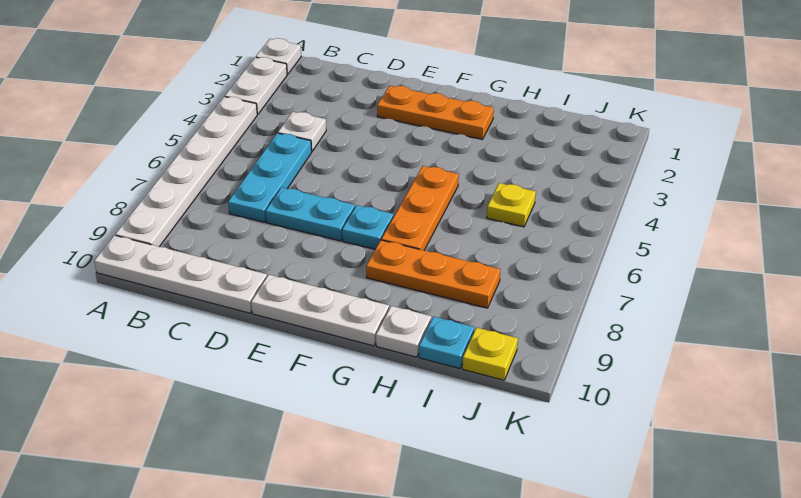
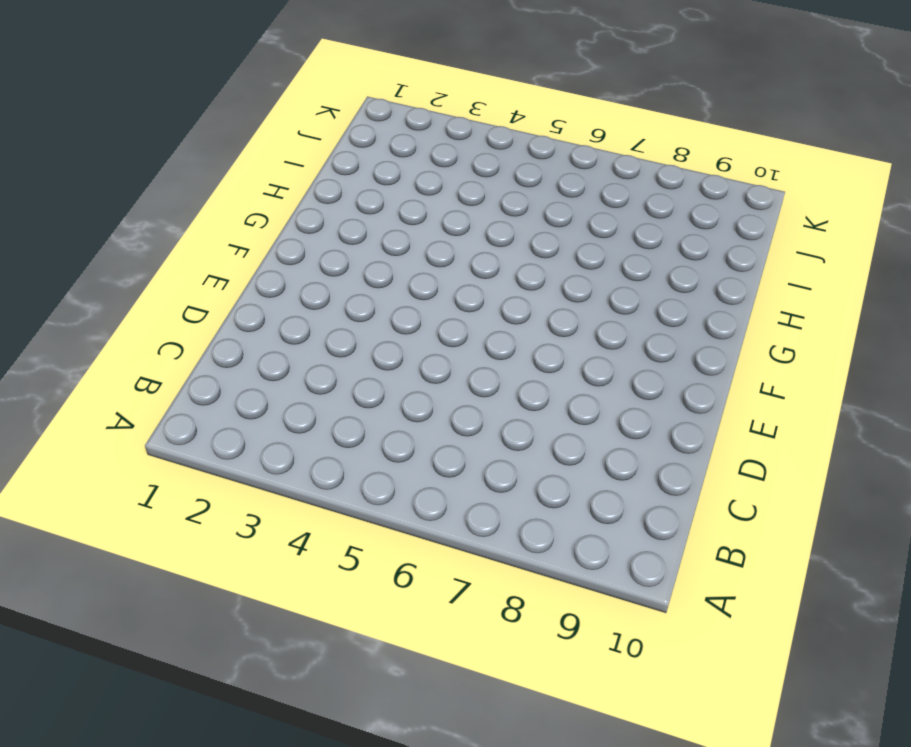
none -> white 1x1 plate [256,38,301,74]
none -> white 1x2 plate [225,57,287,114]
none -> white 1x6 plate [115,97,257,247]

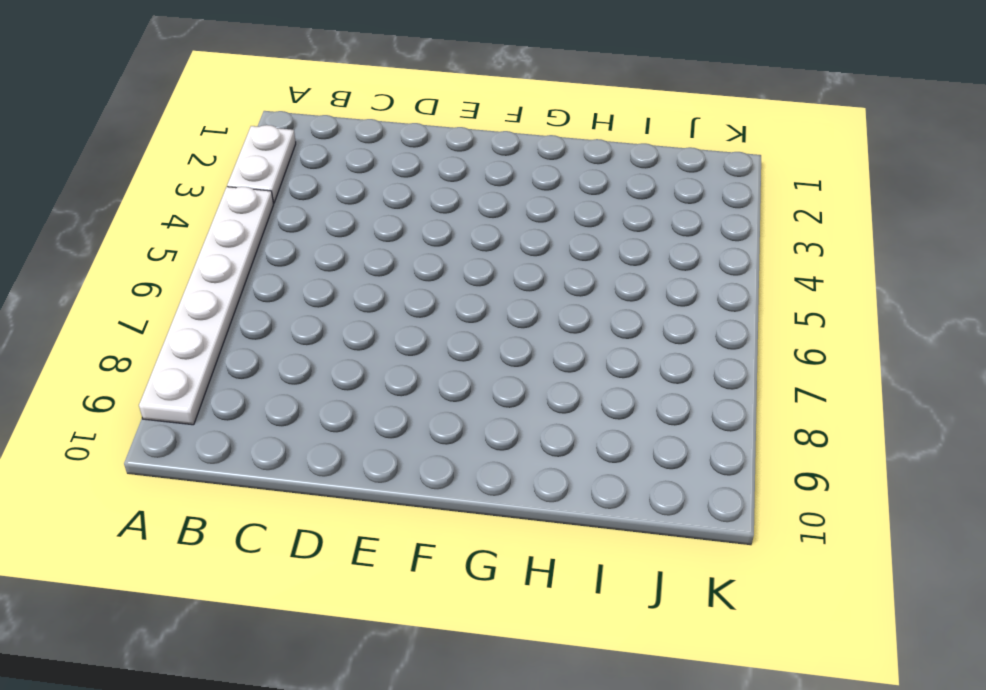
none -> white 1x1 plate [256,38,301,74]
none -> white 1x4 plate [94,235,267,313]
none -> white 1x1 plate [278,112,326,151]

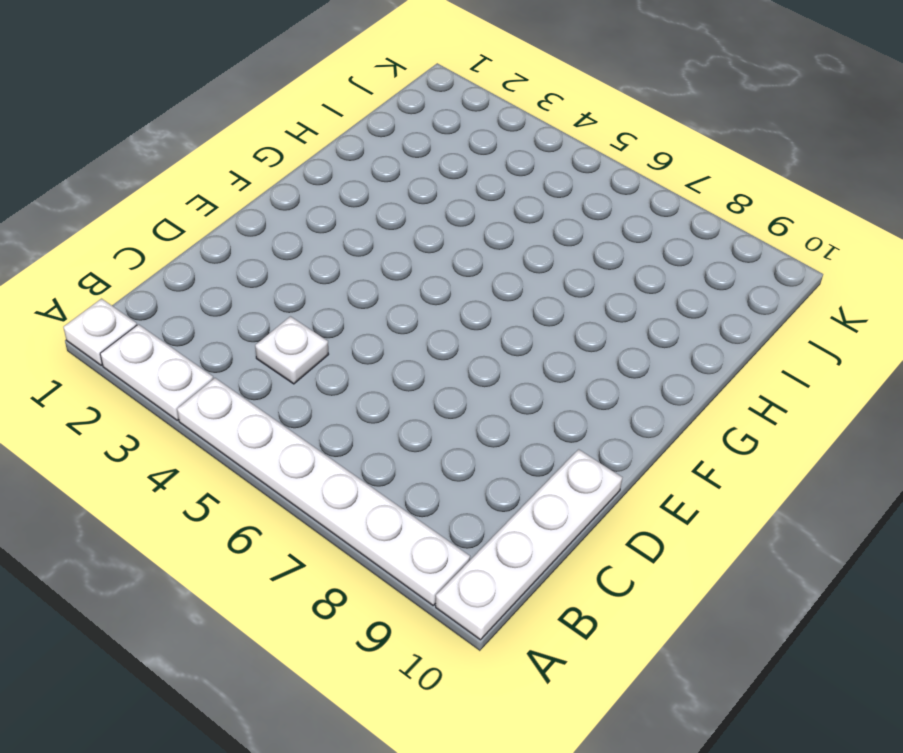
none -> cyan 1x3 plate [228,133,312,222]
none -> cyan 1x2 plate [266,187,355,241]
none -> orange 1x3 plate [377,86,494,139]

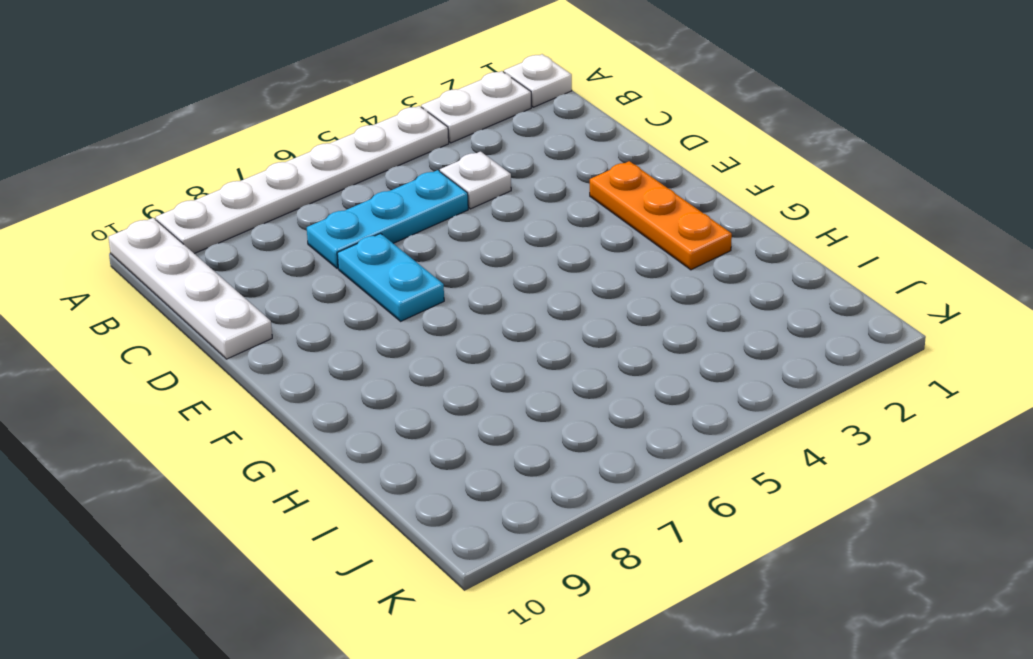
none -> white 1x3 plate [251,275,389,346]
none -> cyan 1x1 plate [342,205,393,249]
none -> orange 1x3 plate [381,166,459,250]

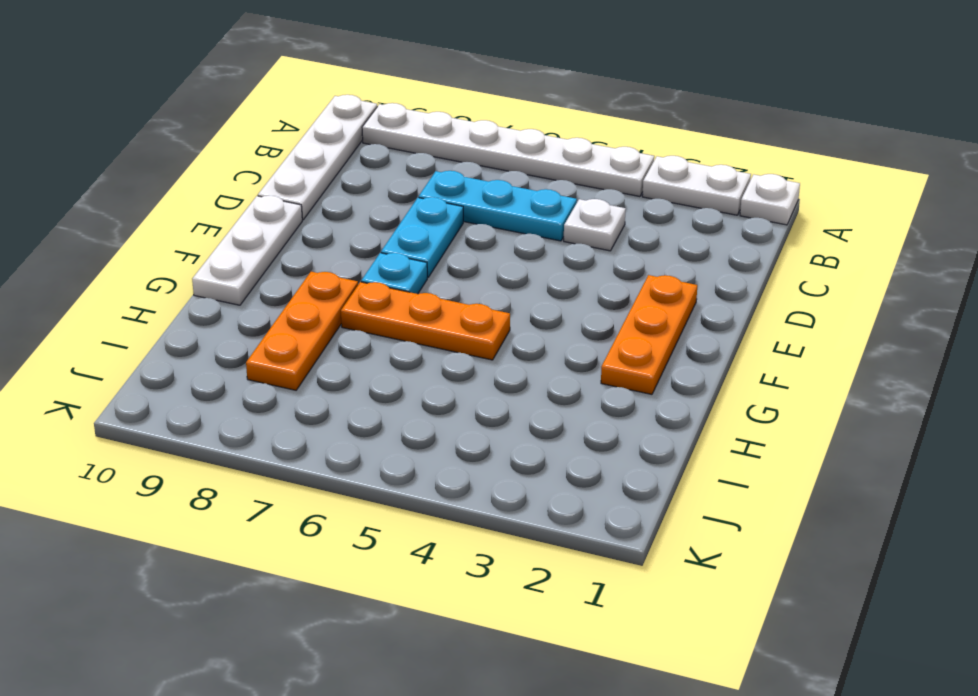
none -> white 1x1 plate [376,306,431,357]
none -> yellow 1x1 plate [487,183,536,227]
none -> cyan 1x1 plate [419,317,474,369]

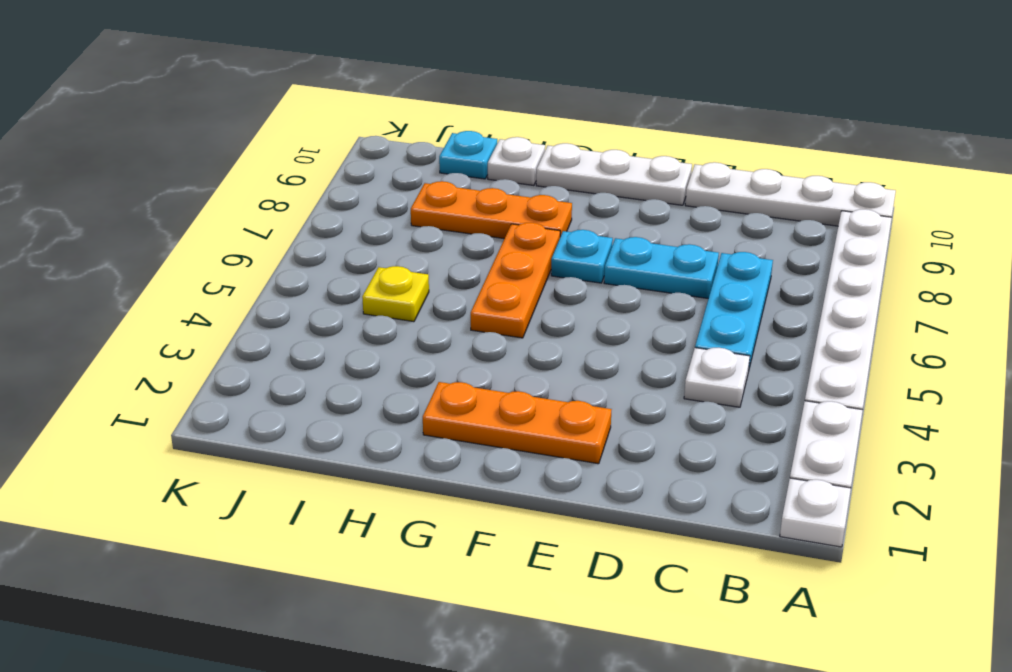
none -> yellow 1x1 plate [462,328,518,380]

